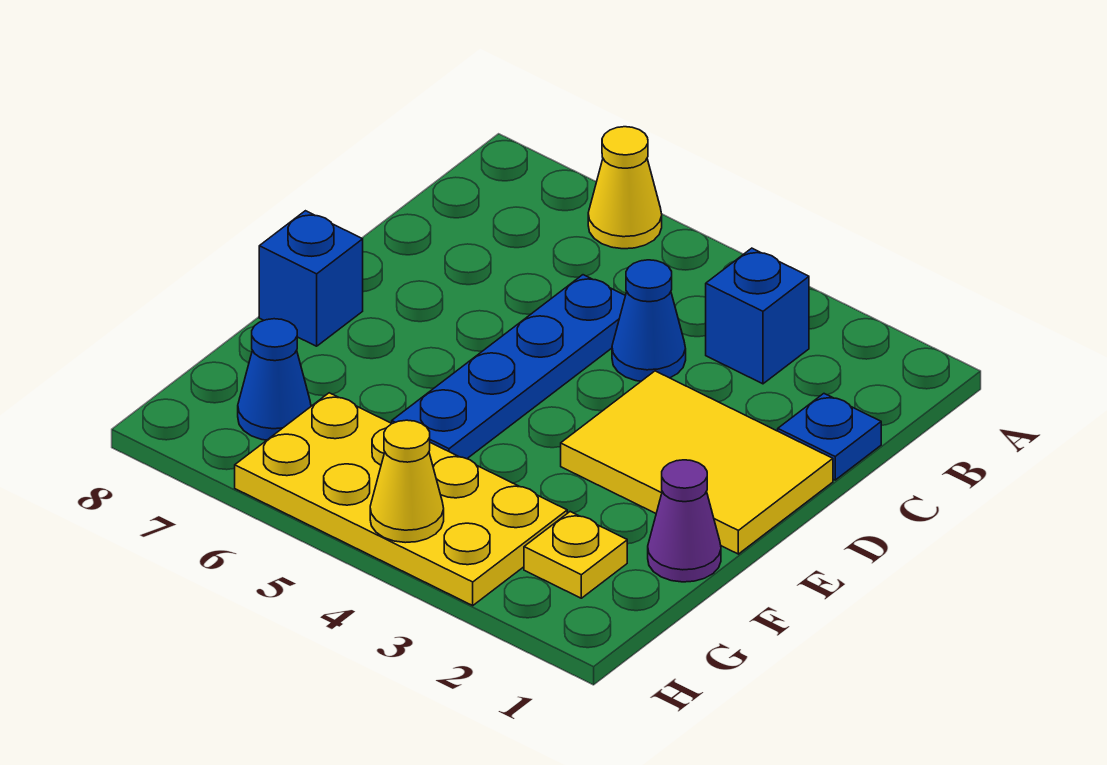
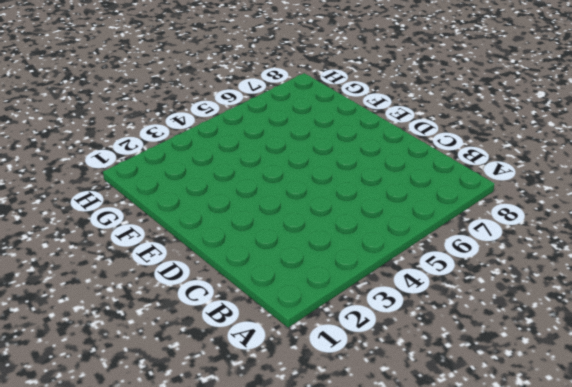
none -> yellow 1x1 cone [588,127,662,249]
none -> blue 1x1 brick [706,248,809,384]
none -> blue 1x1 plate [778,394,881,480]

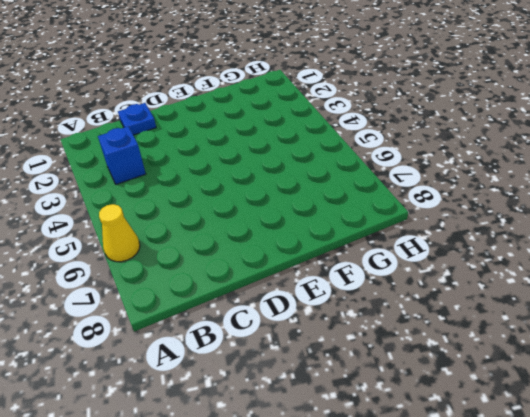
none -> blue 1x1 cone [612,260,686,381]
none -> blue 1x4 plate [392,275,625,459]
none -> yellow 2x3 tile [561,371,833,554]

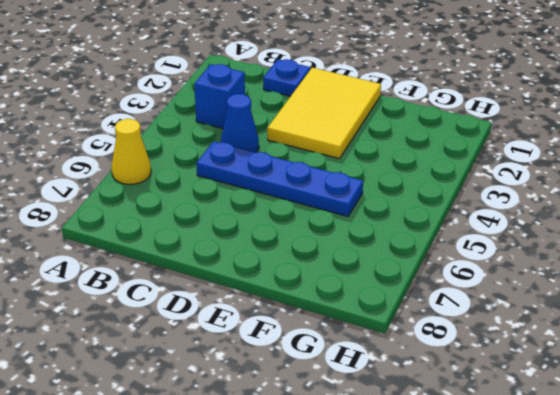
none -> blue 1x1 brick [259,211,363,346]
none -> purple 1x1 cone [648,460,721,582]
none -> yellow 1x1 plate [524,512,627,598]

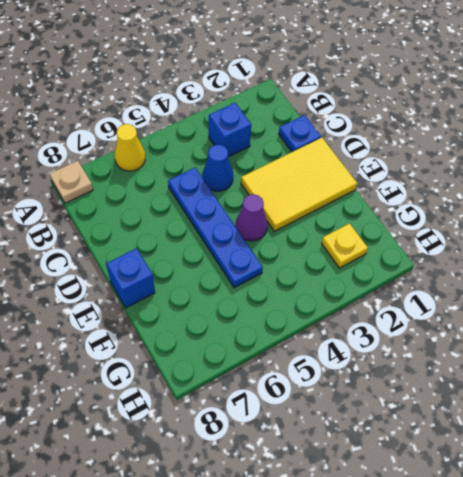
tan 1x1 plate [50,161,93,203] -> none
purple 1x1 cone [236,194,267,241] -> purple 1x1 cone moved to [648,460,721,582]
none -> yellow 2x4 plate [235,393,567,605]
none -> blue 1x1 cone [238,319,311,440]
none -> yellow 1x1 cone [370,420,444,543]

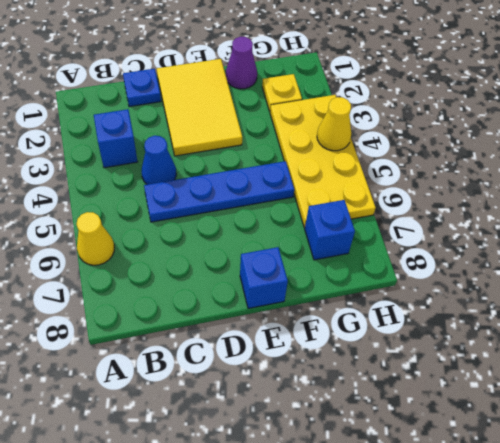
blue 1x1 brick [305,200,355,260] -> blue 1x1 cone [238,319,311,440]

